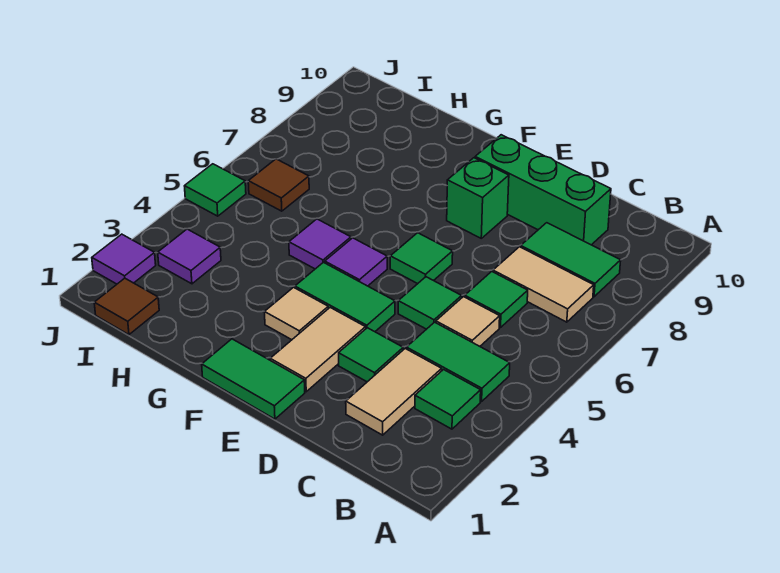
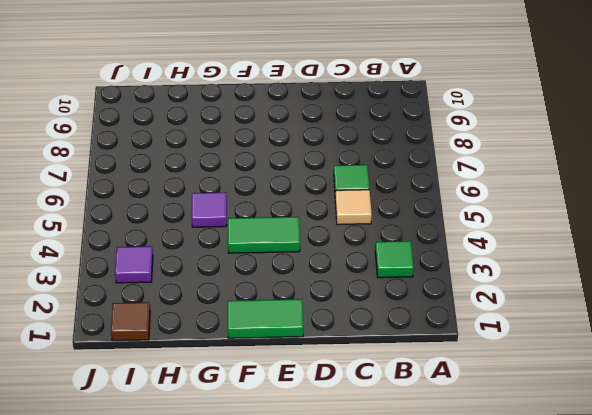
none -> green 1x2 tile [407,322,510,402]
none -> tan 1x2 tile [493,247,594,322]
none -> green 1x2 tile [521,223,621,297]

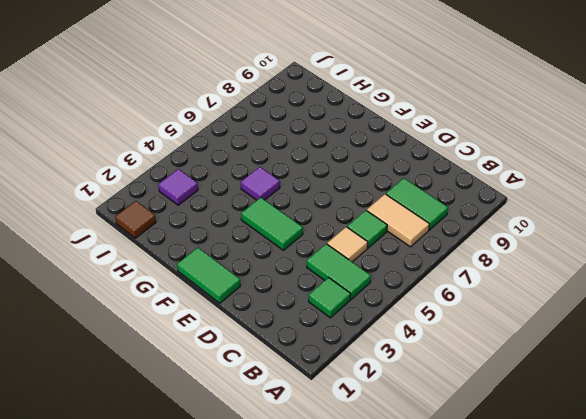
none -> tan 1x2 tile [346,349,442,435]
none -> green 1x3 brick [475,135,611,245]
none -> green 1x1 tile [339,328,403,382]

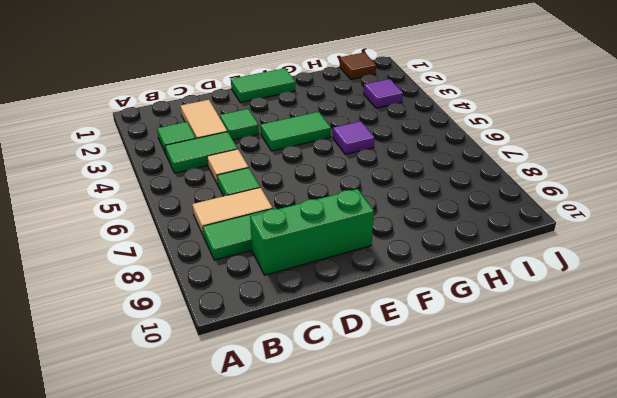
none -> green 1x1 tile [398,277,462,329]
none -> tan 1x2 tile [270,308,366,392]
none -> green 1x1 tile [390,233,453,284]

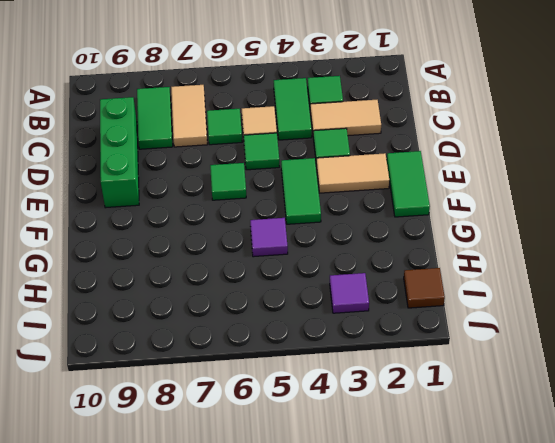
none -> green 1x1 brick [447,158,509,238]
none -> tan 1x1 tile [265,287,328,340]
none -> purple 1x1 tile [325,238,387,286]

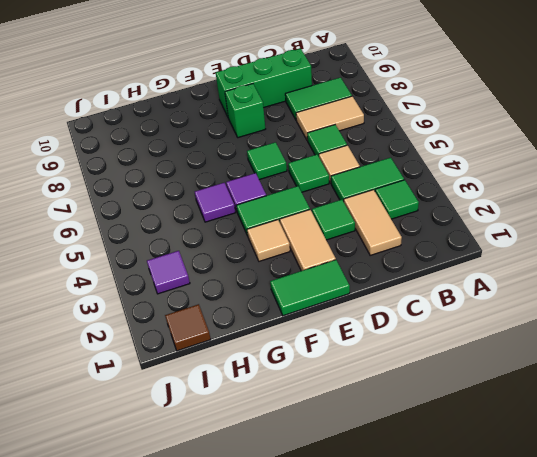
none -> brown 1x1 tile [248,159,309,211]
none -> purple 1x1 tile [92,234,156,284]
none -> green 1x1 tile [185,164,246,216]

